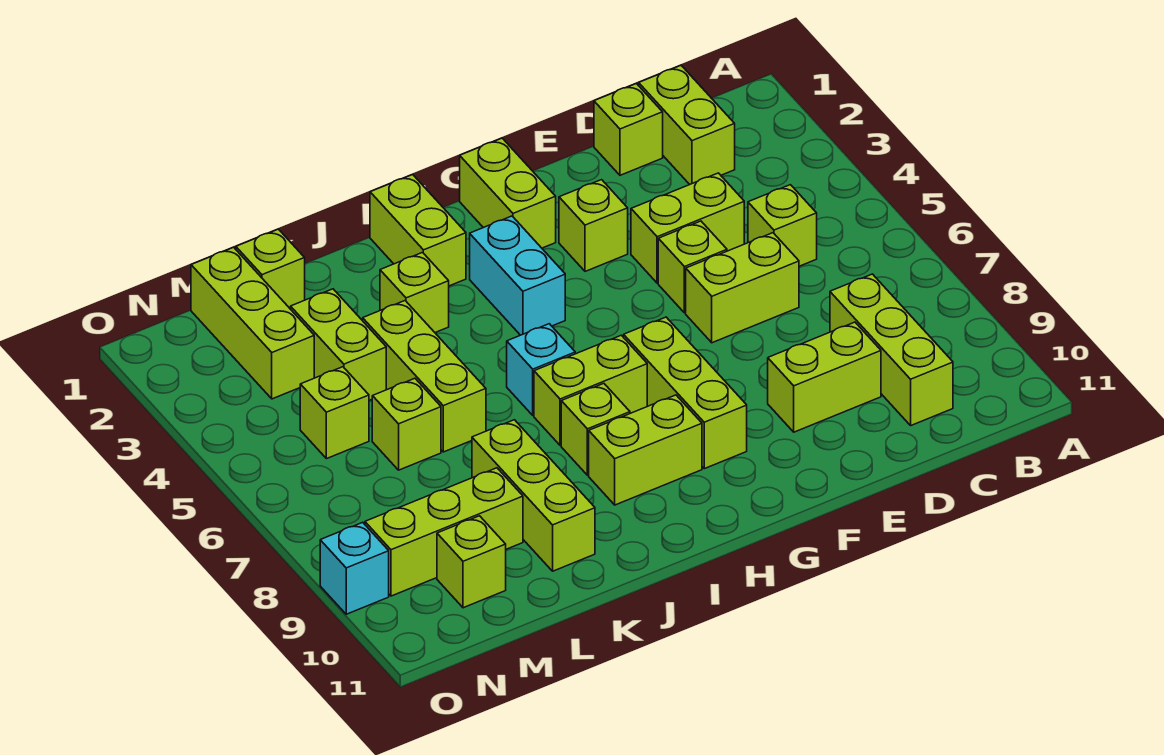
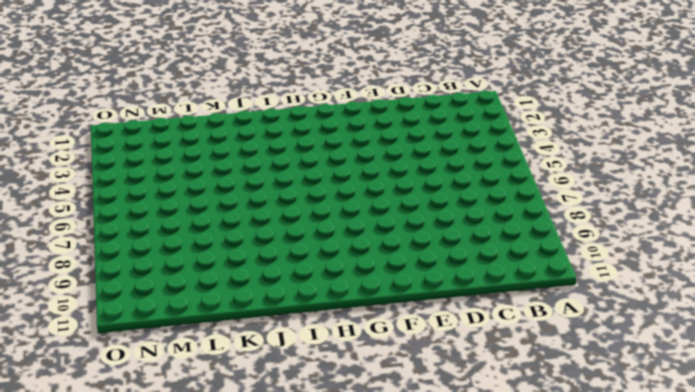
none -> lime 1x2 brick [639,66,735,184]
none -> lime 1x1 brick [748,185,817,266]
none -> lime 1x3 brick [830,274,953,425]

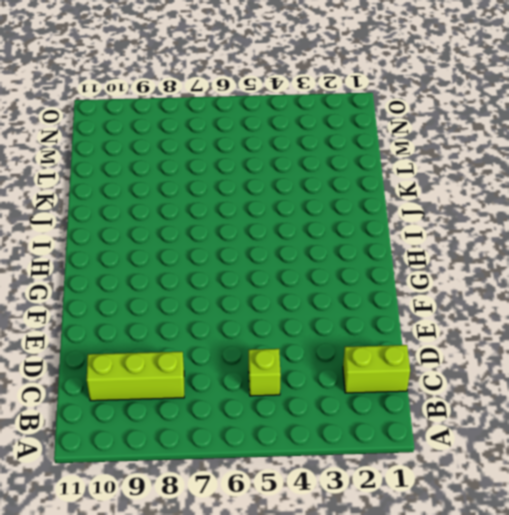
none -> lime 1x1 brick [594,84,663,175]
none -> lime 1x2 brick [631,173,744,283]
none -> lime 1x2 brick [686,233,799,343]

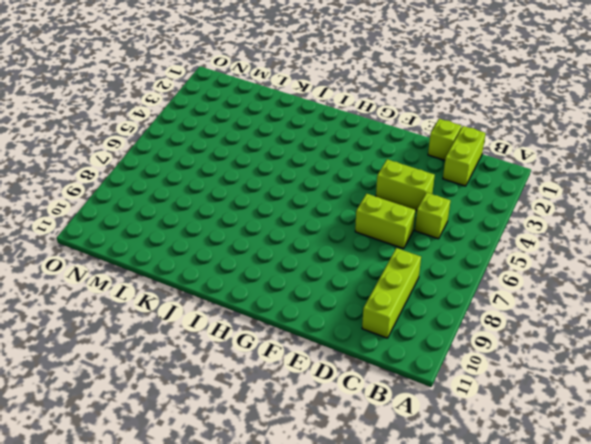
none -> lime 1x2 brick [768,322,881,432]
none -> lime 1x1 brick [658,221,727,313]
none -> lime 1x1 brick [559,180,628,271]

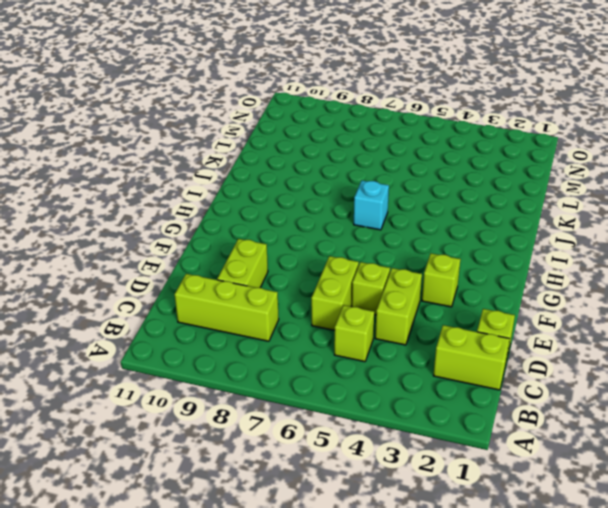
none -> lime 1x2 brick [460,138,556,248]
none -> lime 1x3 brick [624,317,747,469]
none -> cyan 1x2 brick [470,216,565,335]

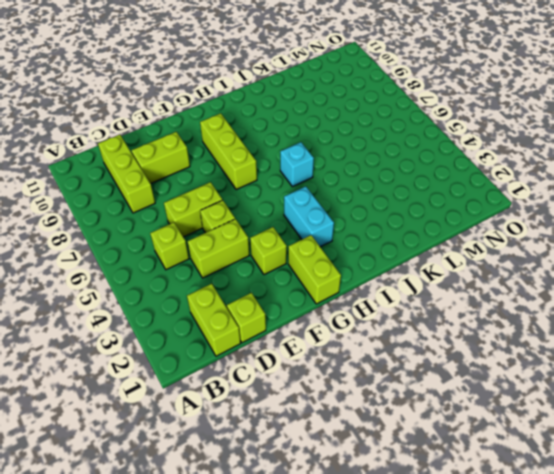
none -> lime 1x2 brick [534,335,647,445]
none -> lime 1x2 brick [589,395,702,505]
none -> lime 1x2 brick [370,175,466,286]

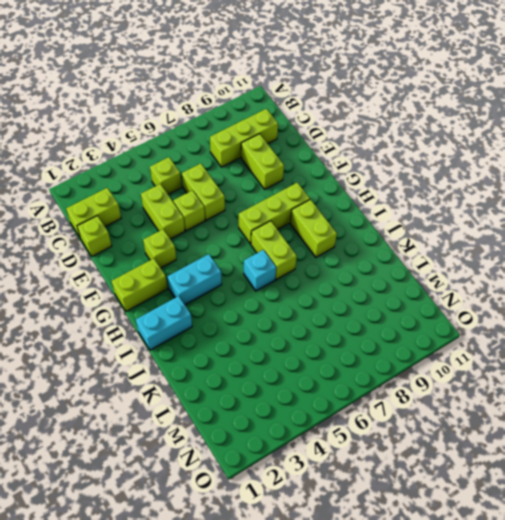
cyan 1x2 brick [136,296,192,350] -> lime 1x2 brick [370,175,466,286]
none -> lime 1x1 brick [561,383,630,475]
none -> lime 1x1 brick [380,253,449,333]
none -> lime 1x3 brick [363,301,486,452]

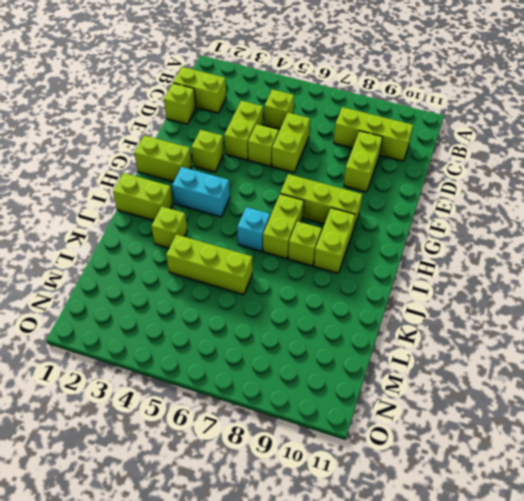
none -> lime 1x3 brick [472,420,595,571]
none -> lime 1x1 brick [236,229,305,309]
none -> lime 1x2 brick [291,289,386,400]

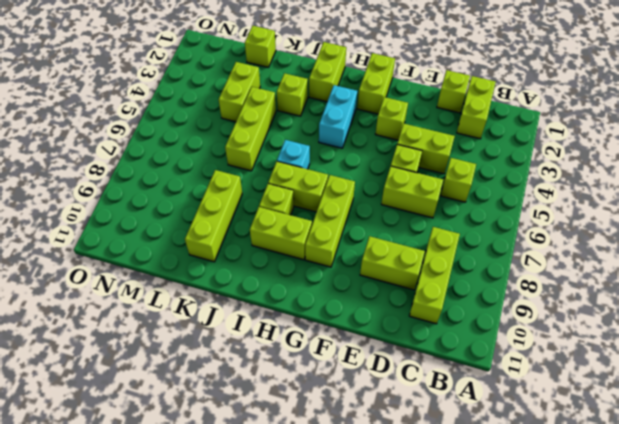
none -> lime 1x1 brick [372,378,441,470]
none -> lime 1x3 brick [365,468,523,596]
none -> lime 1x3 brick [191,247,314,399]

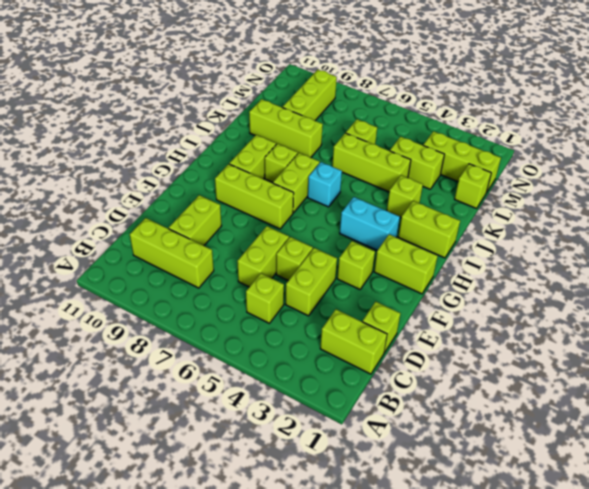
none -> lime 1x1 brick [300,367,369,459]
none -> lime 1x1 brick [437,516,506,608]
none -> cyan 1x1 brick [320,522,389,614]

